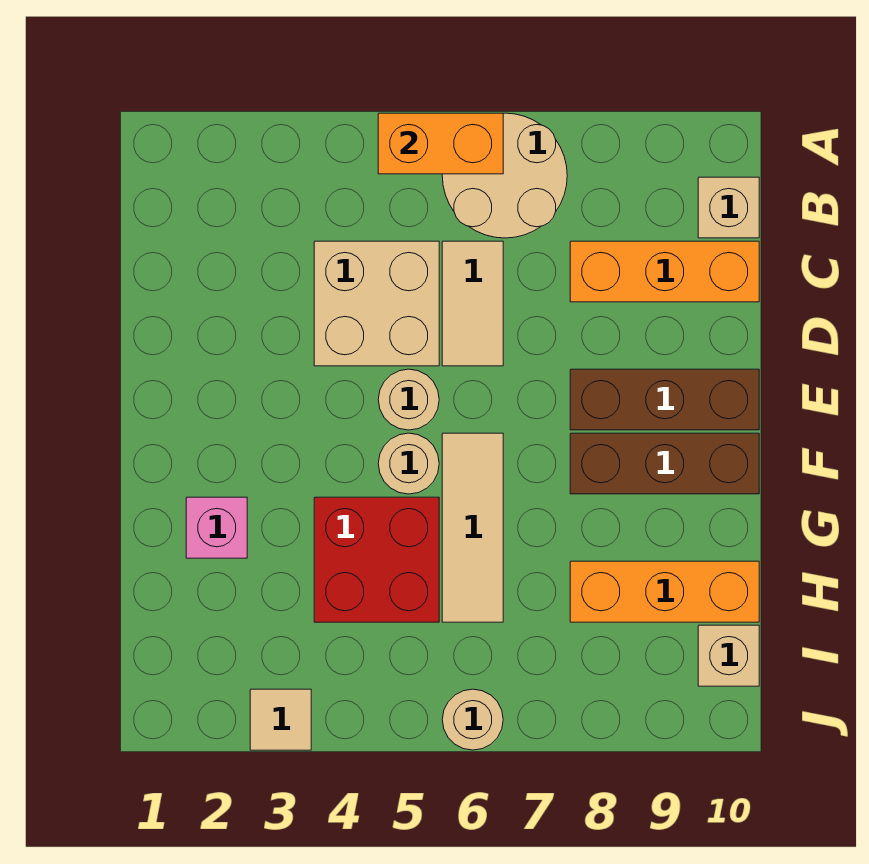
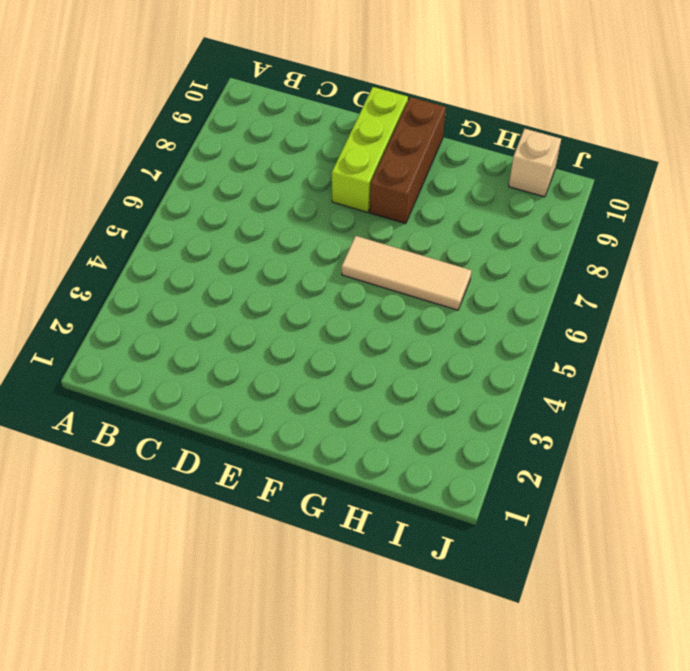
lime 1x3 brick [332,87,408,212] -> brown 1x3 brick [570,369,759,430]
none -> tan 2x2 round brick [442,113,567,238]
none -> tan 1x1 brick [698,177,759,238]
none -> tan 2x2 brick [314,241,439,366]

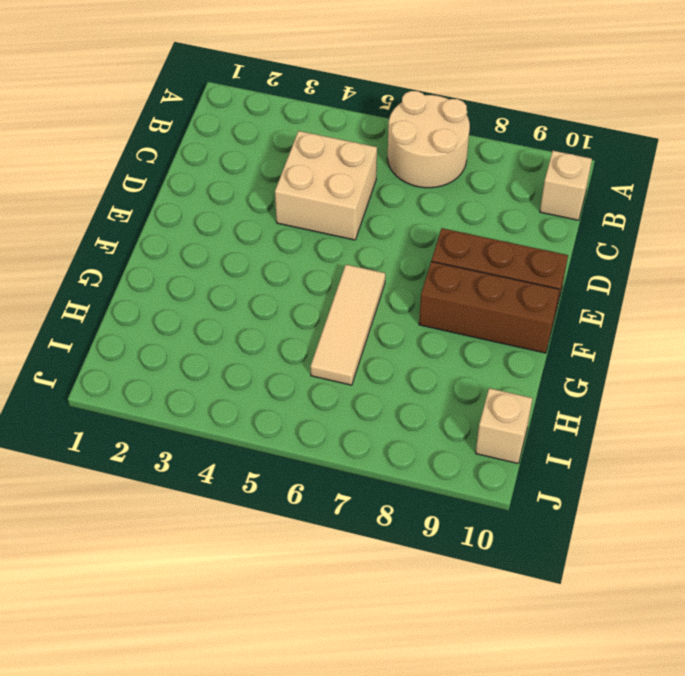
none -> tan 1x2 tile [442,241,503,366]
none -> orange 1x3 brick [570,241,759,302]
none -> tan 1x1 round brick [378,369,439,430]

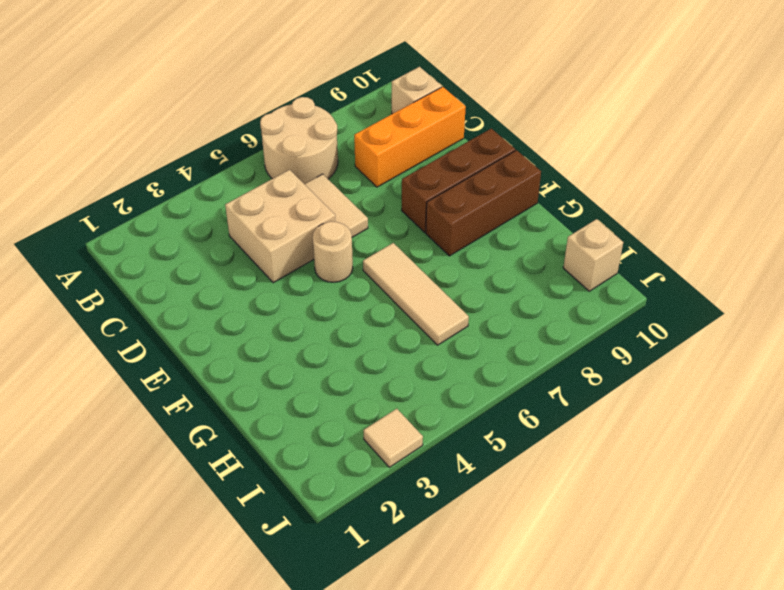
none -> tan 1x1 round brick [378,433,439,494]
none -> pink 1x1 brick [186,497,247,558]
none -> red 2x2 brick [314,497,439,622]

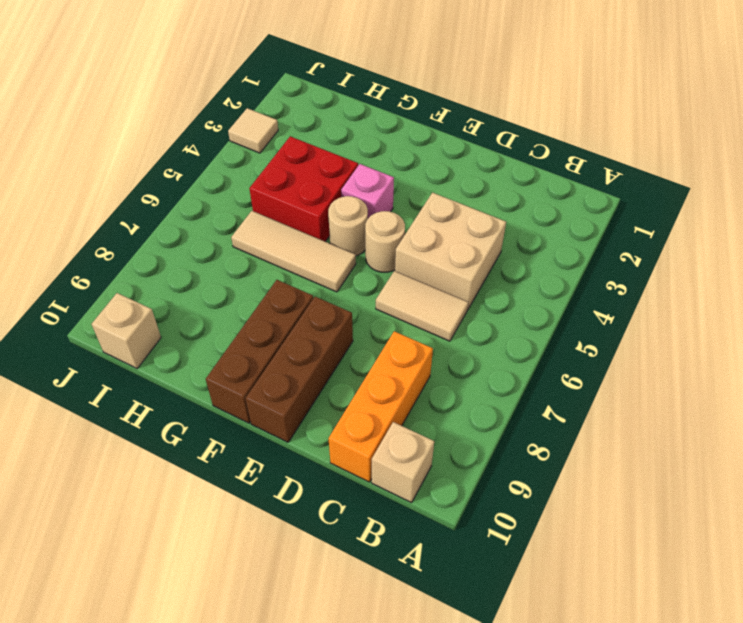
pink 1x1 brick [341,164,394,218] -> pink 1x1 brick moved to [186,497,247,558]
none -> tan 2x2 round brick [442,113,567,238]
none -> orange 1x3 brick [570,561,759,622]
none -> tan 1x1 round brick [442,689,503,750]

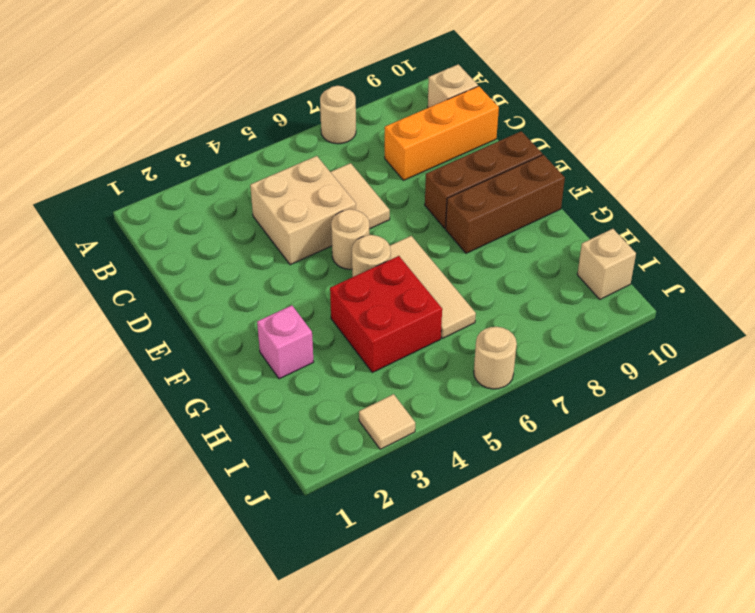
tan 1x1 round brick [320,86,356,144] -> tan 2x2 round brick [442,113,567,238]
none -> orange 1x3 brick [570,561,759,622]
none -> orange 1x2 brick [378,113,503,174]

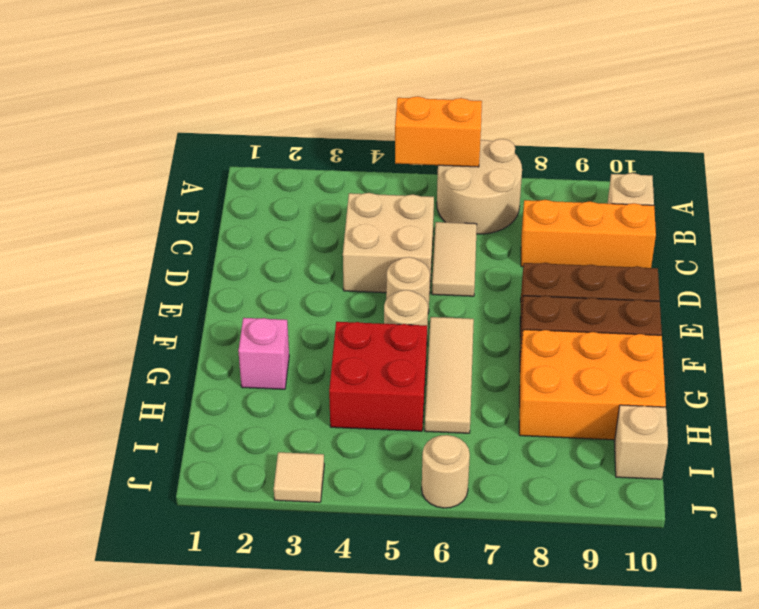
orange 2x3 brick [519,330,666,440] -> orange 1x3 brick [570,561,759,622]

